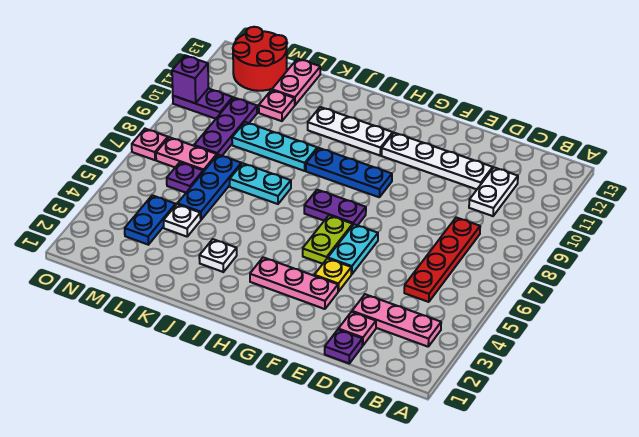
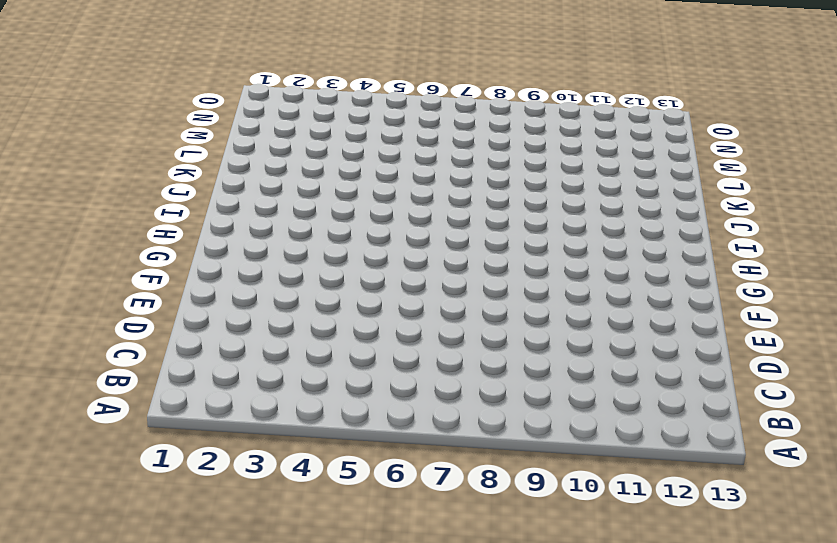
none -> pink 1x3 plate [352,294,441,347]
none -> red 1x4 plate [404,217,480,302]
none -> white 1x2 plate [469,167,518,216]

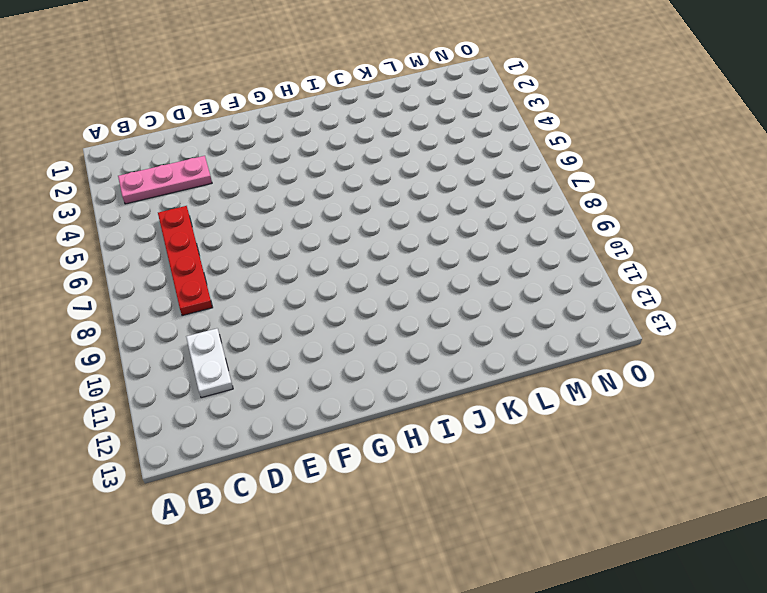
none -> purple 1x1 plate [325,330,362,363]
none -> pink 1x1 plate [338,312,376,346]
none -> white 1x4 plate [382,133,493,189]

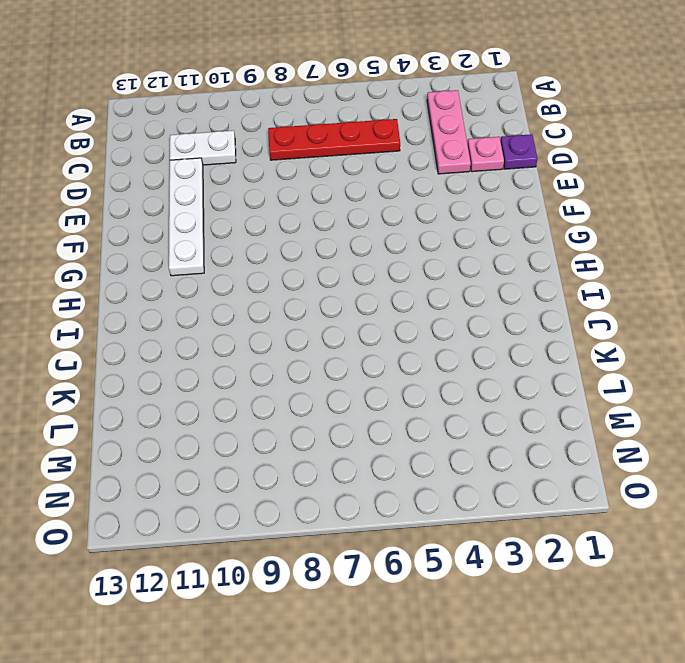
none -> pink 1x3 plate [250,257,338,309]
none -> yellow 1x1 plate [314,258,351,292]
none -> cyan 1x2 plate [328,224,378,274]

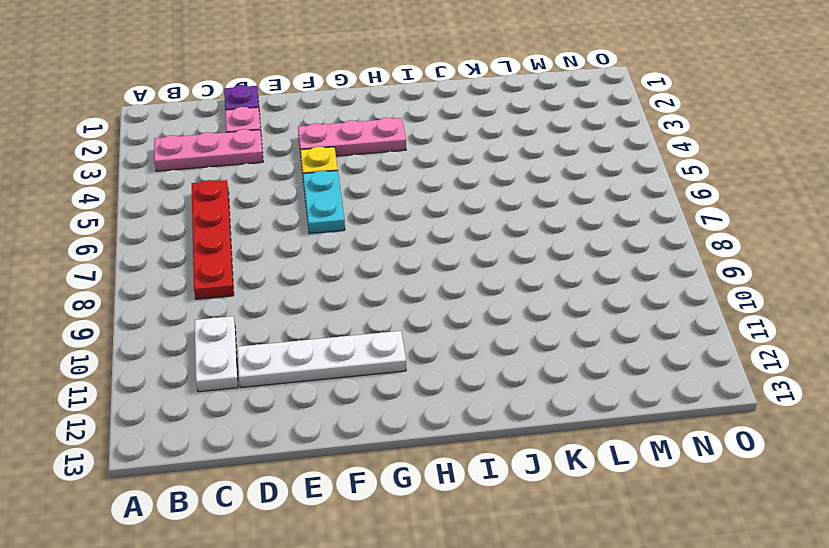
none -> lime 1x2 plate [303,215,353,264]
none -> purple 1x2 plate [304,190,366,225]
none -> blue 1x3 plate [306,148,392,197]

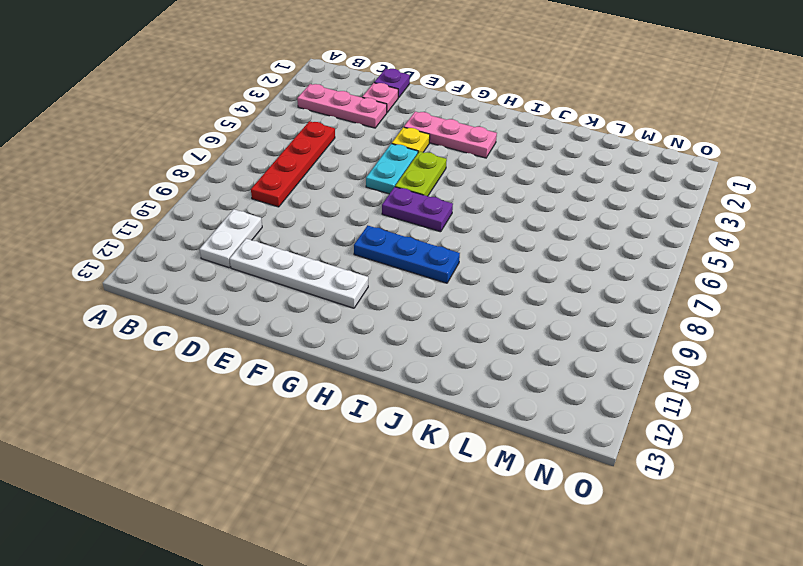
none -> white 1x3 plate [308,107,393,155]
none -> white 1x1 plate [199,239,237,272]
none -> cyan 1x2 plate [230,163,291,204]

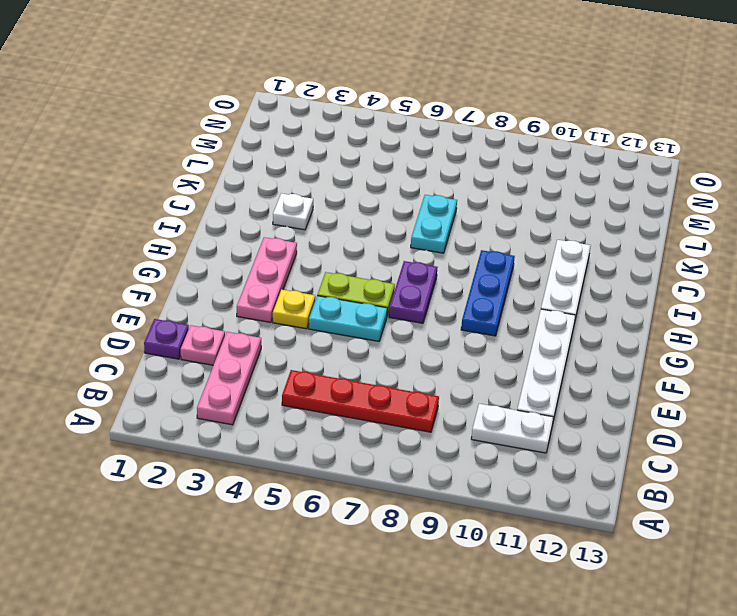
none -> cyan 1x3 plate [232,122,317,171]
none -> white 1x1 plate [164,204,201,237]
none -> blue 1x3 plate [177,155,241,220]

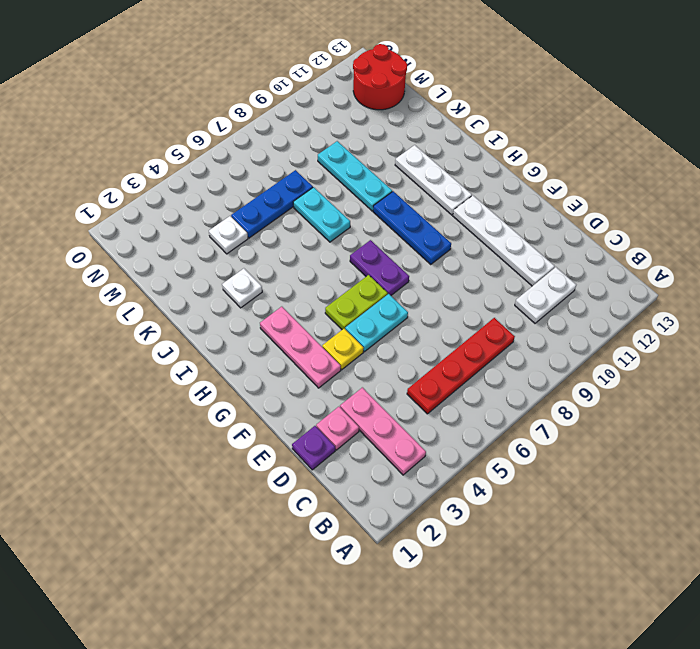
none -> pink 1x1 plate [259,90,295,121]
none -> pink 1x2 plate [272,59,320,105]
none -> blue 1x2 plate [125,195,176,245]

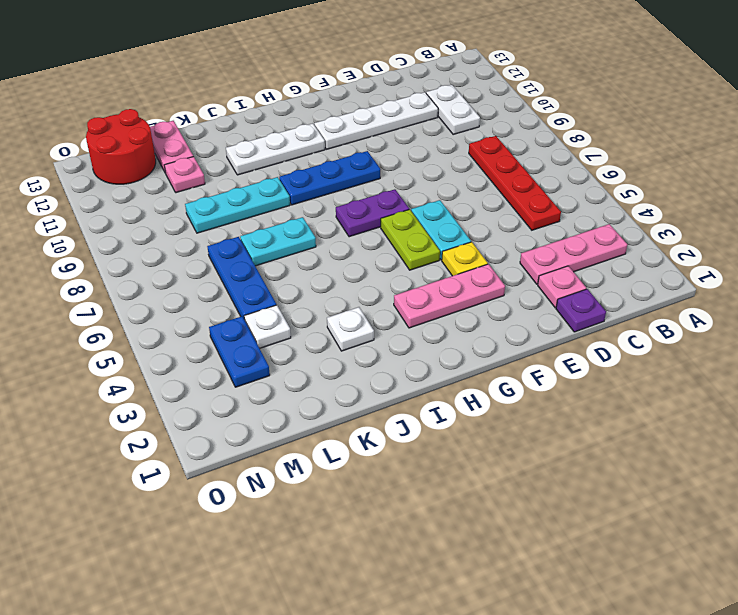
none -> purple 1x1 plate [167,162,203,193]
none -> pink 1x2 plate [156,137,217,172]
none -> purple 1x3 plate [194,98,257,156]

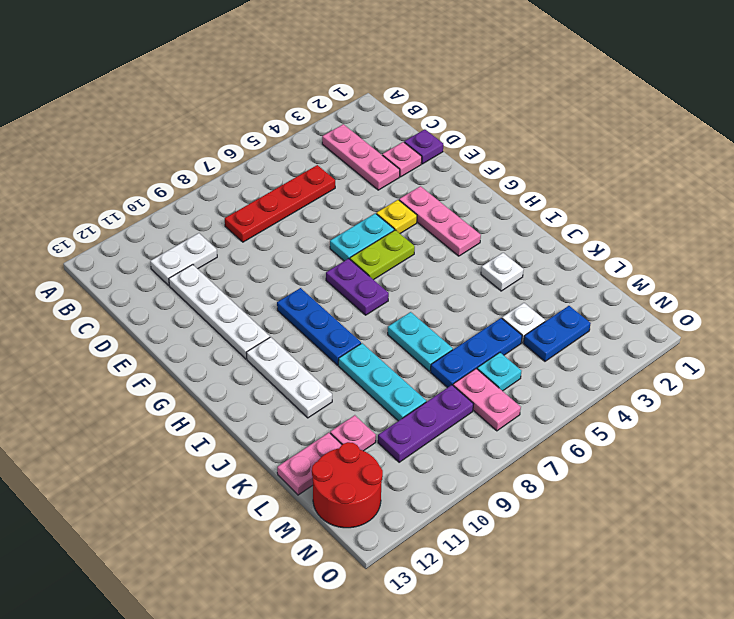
cyan 1x1 plate [477,353,521,391] -> purple 1x1 plate [167,162,203,193]
none -> purple 1x2 plate [173,89,233,119]
none -> pink 1x1 plate [132,129,168,160]
none -> purple 1x1 brick [172,55,209,103]

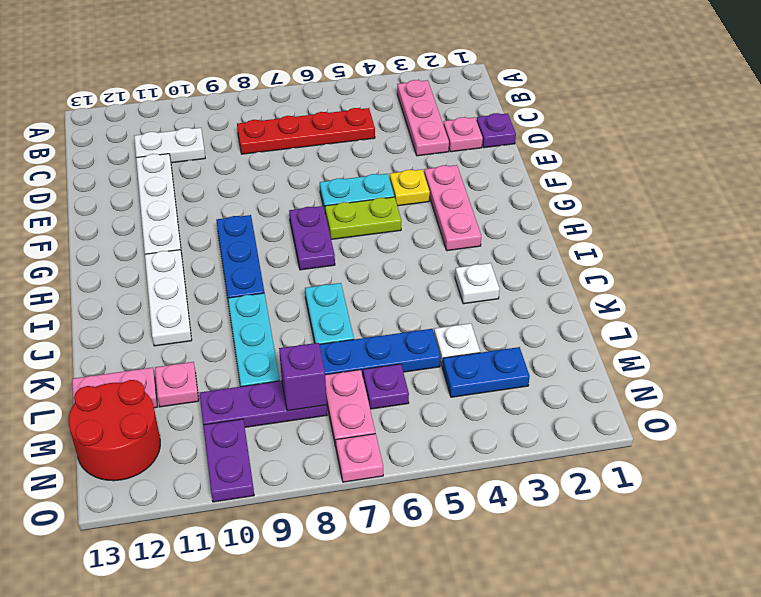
purple 1x1 brick [279,343,327,411] -> purple 1x1 brick moved to [172,55,209,103]

